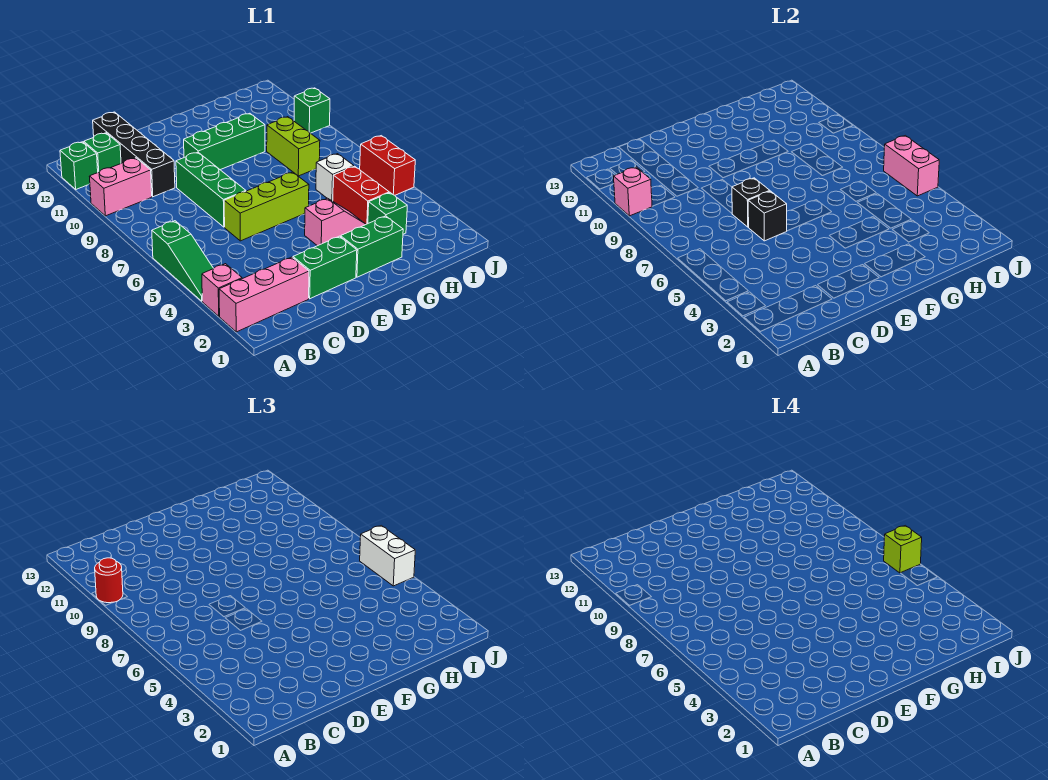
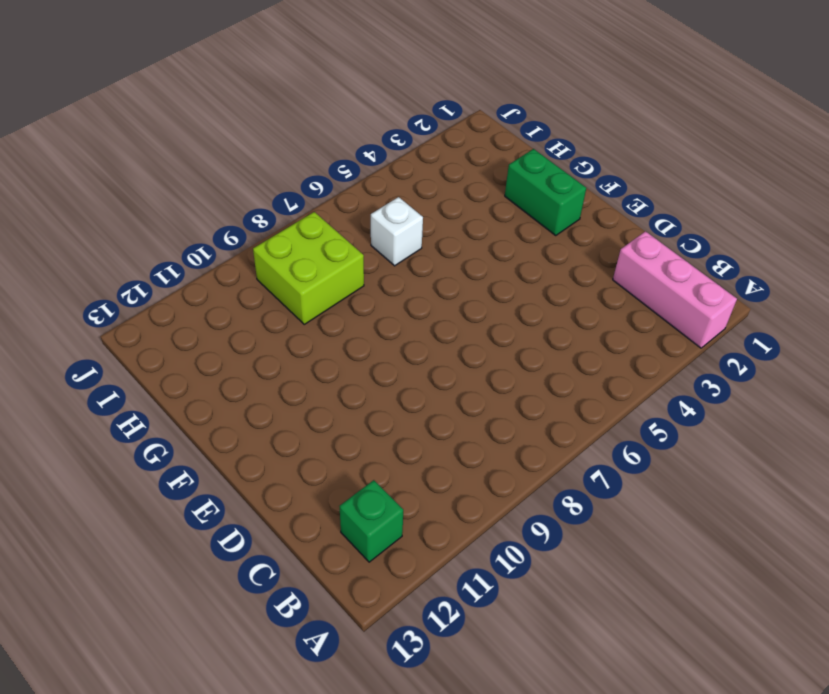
lime 2x2 brick [253,212,364,324] -> lime 1x2 brick [267,117,320,176]
none -> pink 1x1 brick [202,264,242,316]
none -> green 1x3 slope [152,221,214,301]
none -> pink 1x2 brick [89,158,152,216]

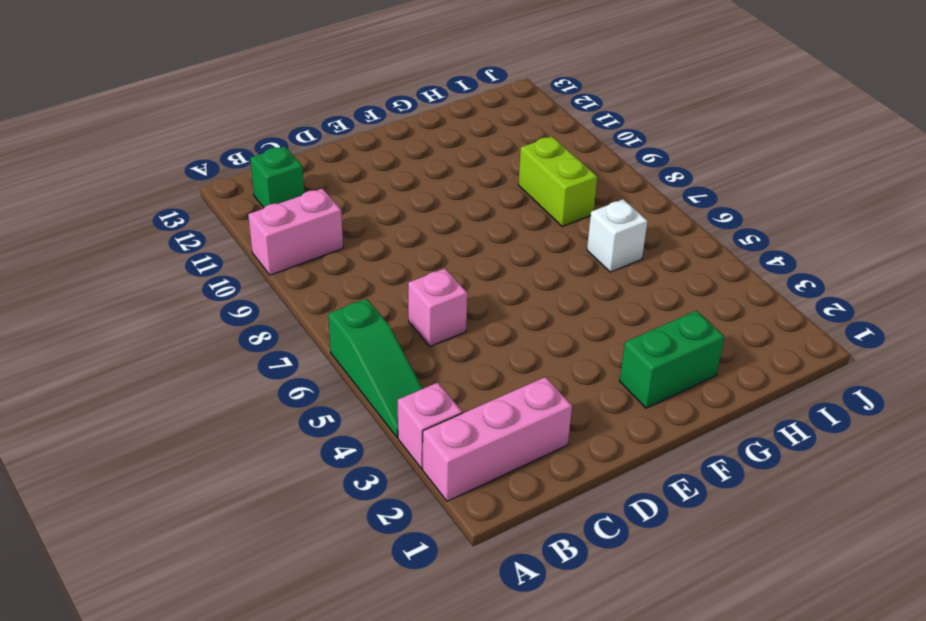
pink 1x1 brick [408,268,467,346] -> pink 1x1 brick moved to [613,167,652,216]
none -> green 1x1 brick [60,142,98,189]
none -> black 1x4 brick [93,112,175,197]
none -> green 1x2 brick [293,236,357,299]

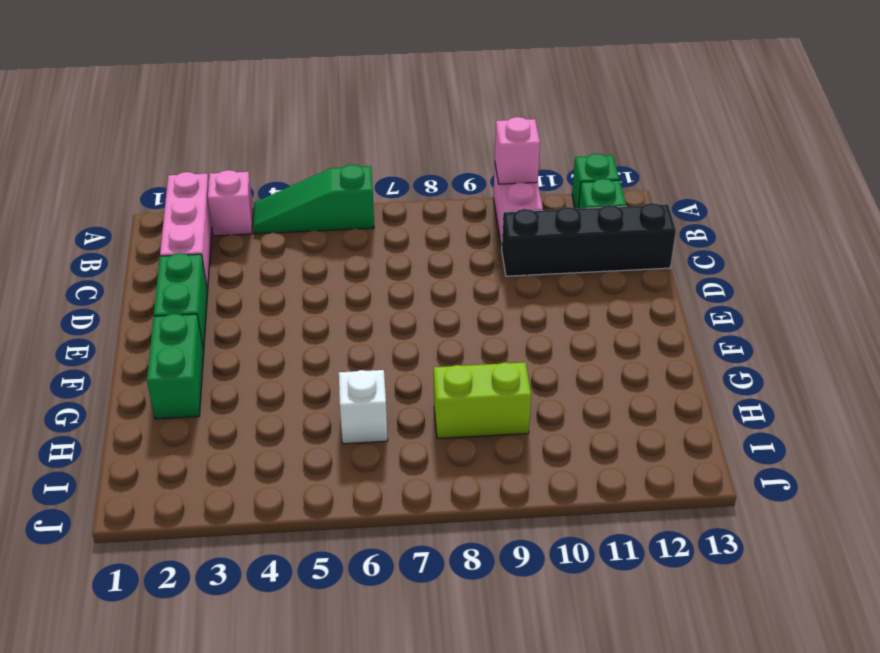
none -> lime 1x3 brick [224,172,309,241]
none -> green 1x3 brick [176,152,246,227]
none -> green 1x3 brick [184,113,265,170]

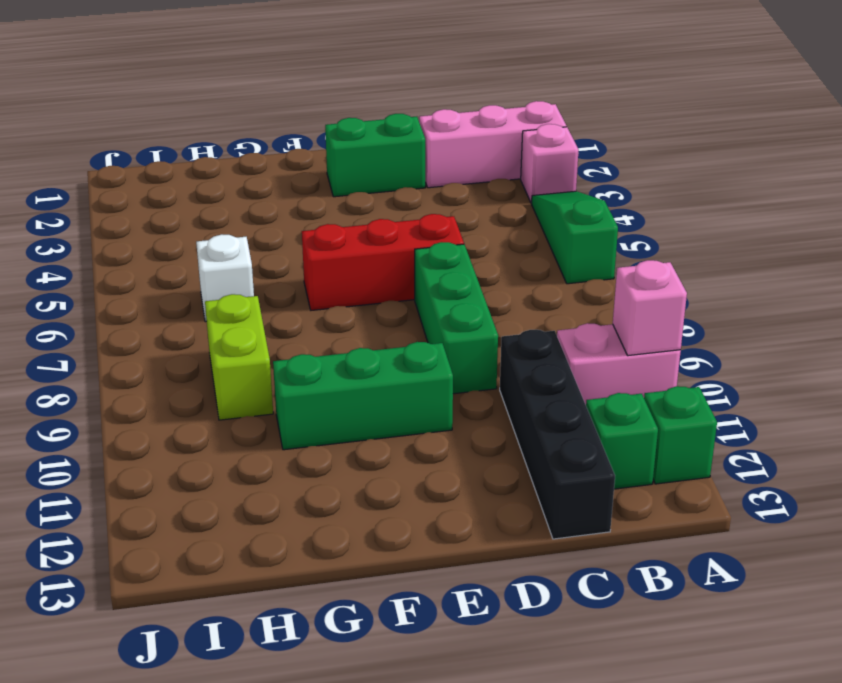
red 1x3 brick [302,214,464,310] -> lime 1x3 brick [224,172,309,241]
none -> green 1x2 brick [341,216,403,277]
none -> pink 1x2 slope [305,198,366,246]
none -> green 1x1 brick [368,193,407,234]

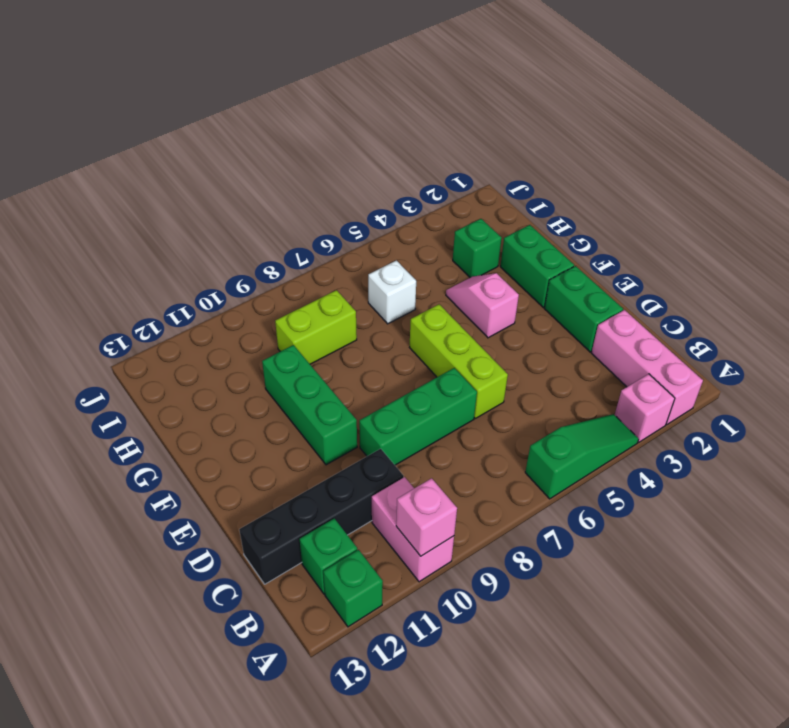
none -> red 1x2 brick [333,166,389,224]
none -> red 1x2 brick [360,136,415,195]
none -> green 1x1 brick [294,88,330,133]

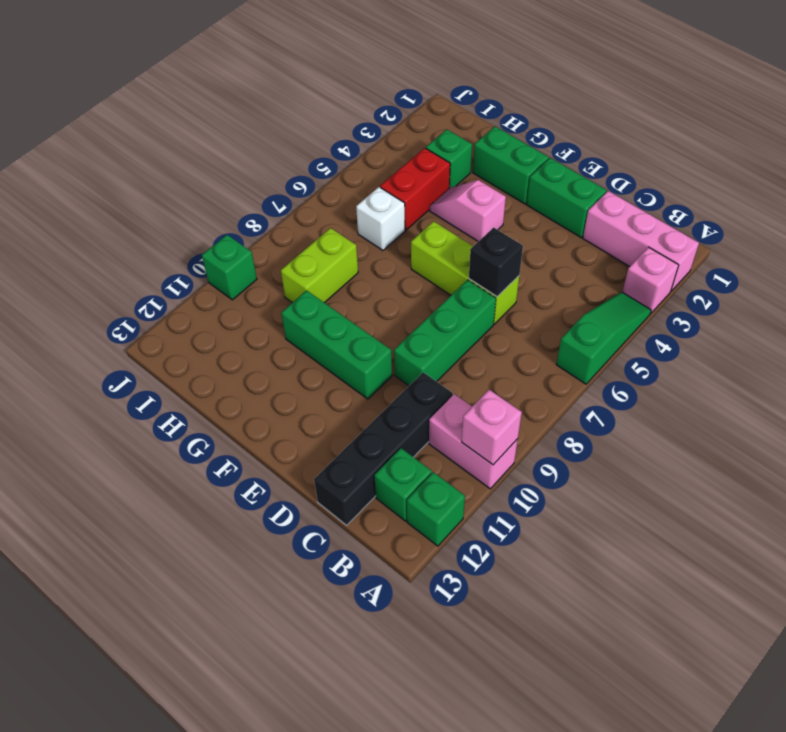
none -> red 1x2 brick [360,136,415,195]
none -> black 1x1 brick [732,178,770,227]
none -> pink 1x2 brick [884,136,939,196]

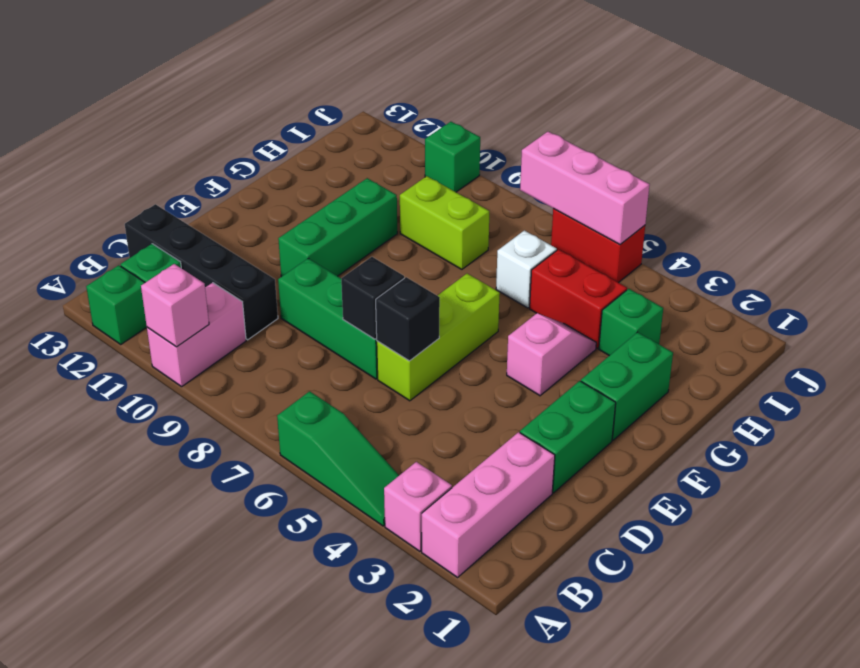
pink 1x3 brick [520,132,650,245] -> pink 1x2 brick [884,136,939,196]
none -> red 1x1 round brick [95,558,123,603]
none -> white 1x2 brick [360,526,415,586]
none -> lime 1x1 brick [884,526,922,573]

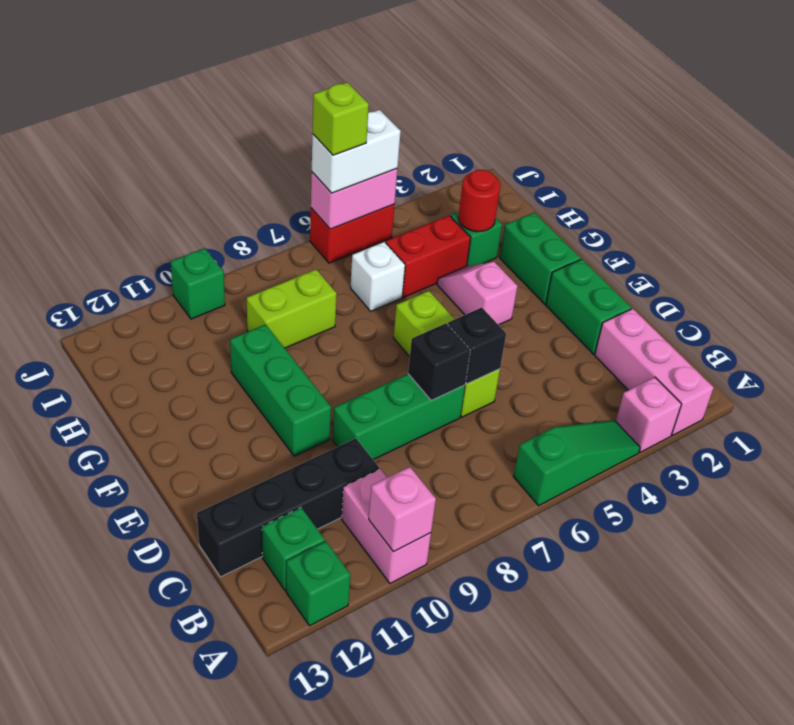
red 1x1 round brick [458,170,500,232] -> red 1x1 round brick moved to [95,558,123,603]

